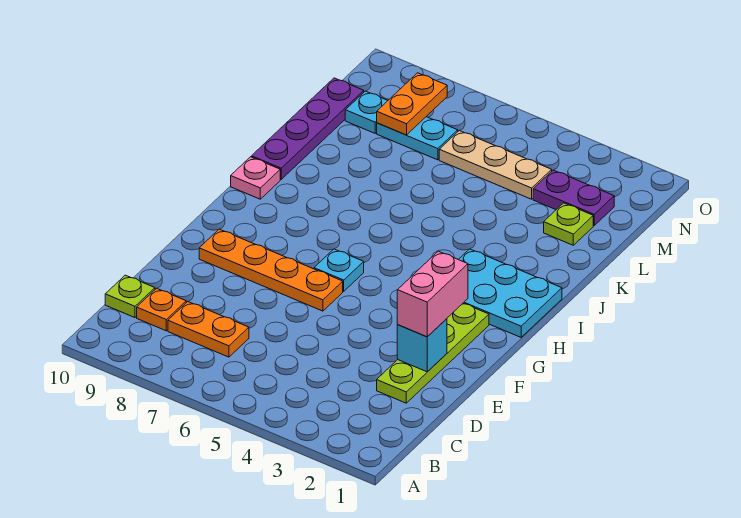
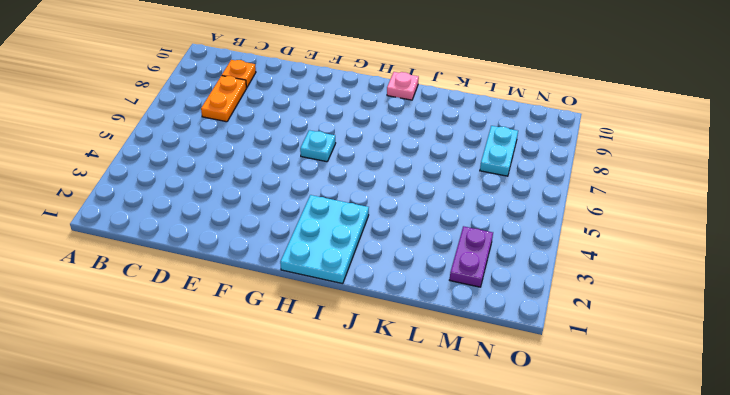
none -> lime 1x1 plate [105,275,155,318]
none -> lime 1x4 plate [377,303,489,403]
none -> orange 1x4 plate [199,229,343,311]

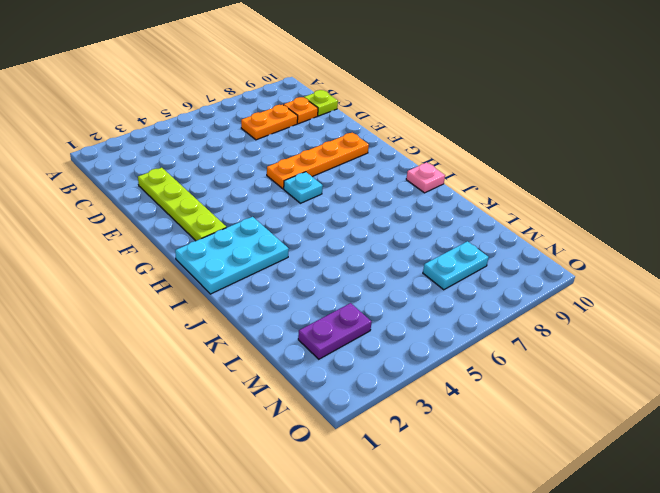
none -> purple 1x4 plate [252,78,364,179]
none -> lime 1x1 plate [544,203,593,245]
none -> tan 1x3 plate [439,131,552,199]

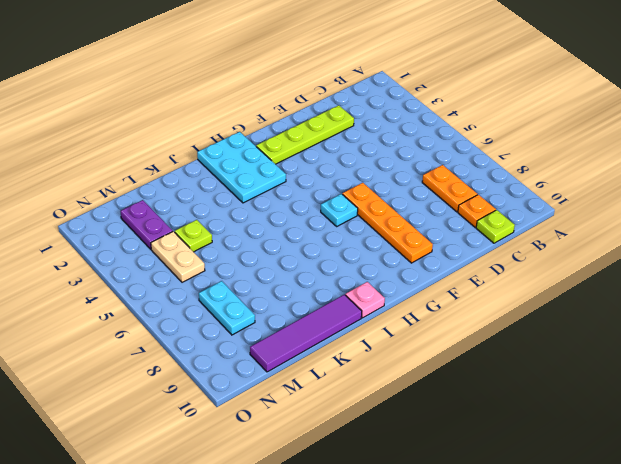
purple 1x4 tile [250,294,362,372] -> purple 1x4 plate [252,78,364,179]
lime 1x1 plate [175,220,212,252] -> lime 1x1 plate moved to [544,203,593,245]
tan 1x2 plate [151,231,205,282] -> tan 1x3 plate [439,131,552,199]
none -> cyan 1x1 plate [345,91,388,133]
none -> cyan 1x1 brick [397,319,447,372]
none -> orange 1x2 plate [377,73,447,135]

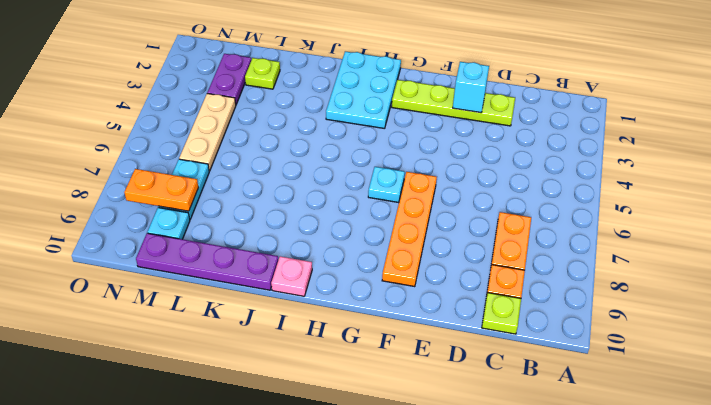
none -> pink 1x2 brick [397,251,468,337]

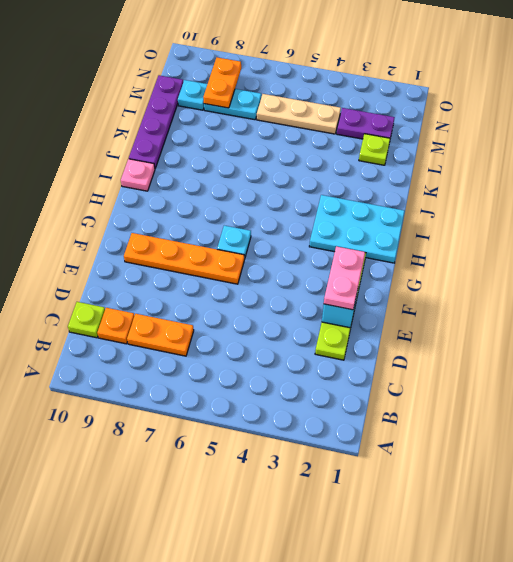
pink 1x2 plate [324,246,365,310] -> pink 1x2 brick [397,251,468,337]

